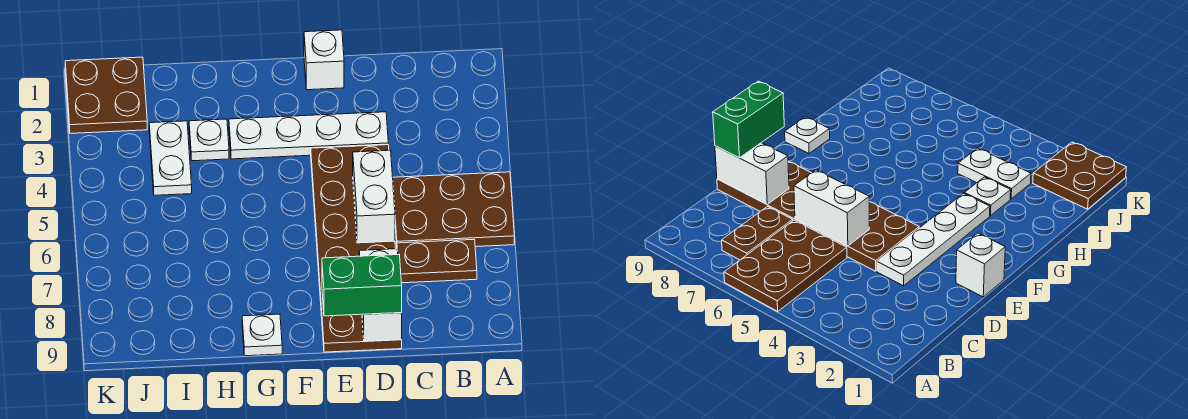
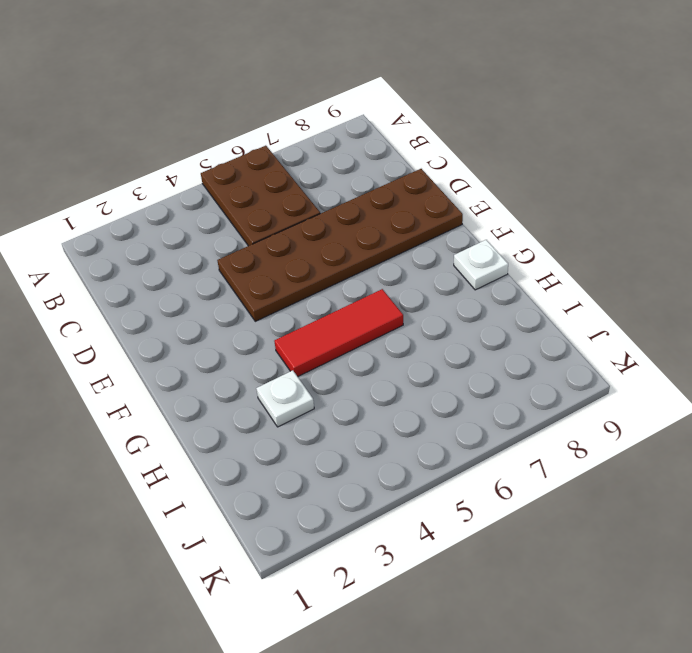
red 1x3 tile [274,289,403,377] -> none
none -> brown 1x2 plate [397,239,477,283]
none -> white 1x4 plate [229,112,388,159]
none -> white 1x1 brick [304,30,344,90]

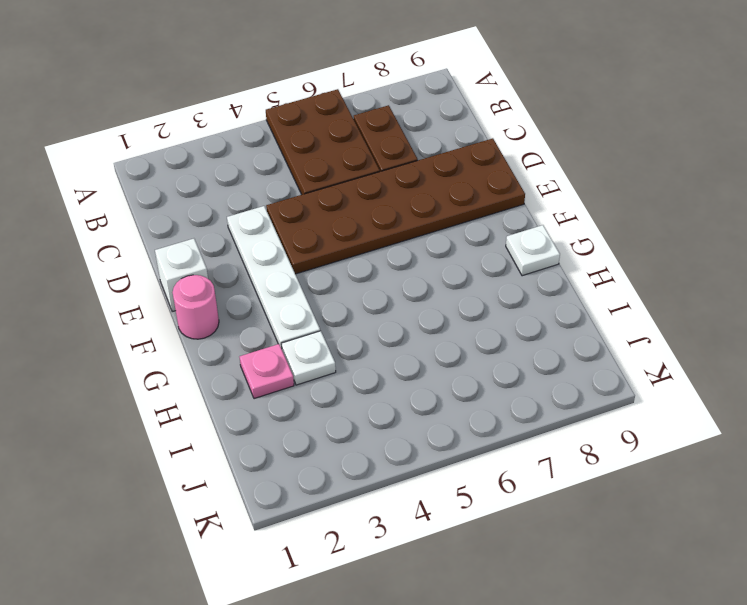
pink 1x1 round brick [173,275,219,339] -> none
pink 1x1 plate [240,344,294,399] -> none
none -> white 1x2 plate [149,121,192,195]
none -> brown 2x2 plate [65,57,147,133]
none -> white 1x2 brick [353,150,395,243]

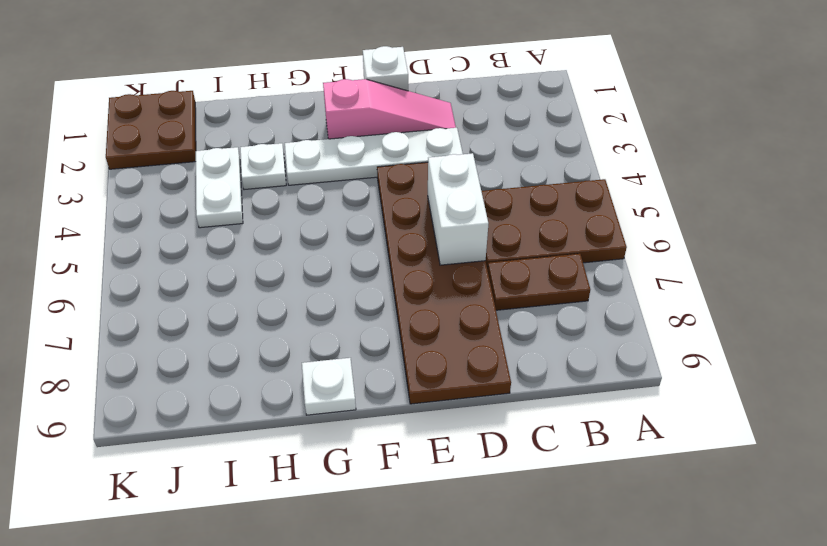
pink 1x3 slope [323,79,456,139] -> none
none -> white 1x2 brick [359,249,402,341]
none -> green 1x2 brick [322,255,402,316]

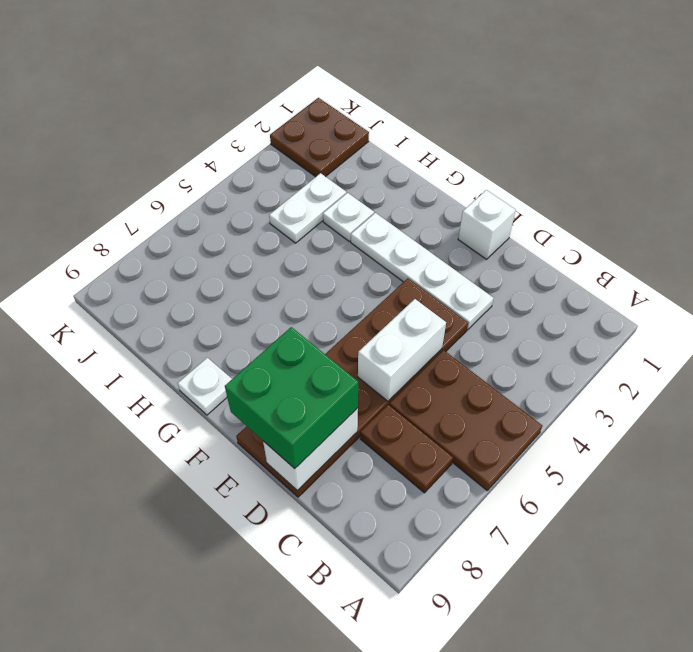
green 2x2 brick [225,327,358,468] -> green 1x2 brick [322,255,402,316]

